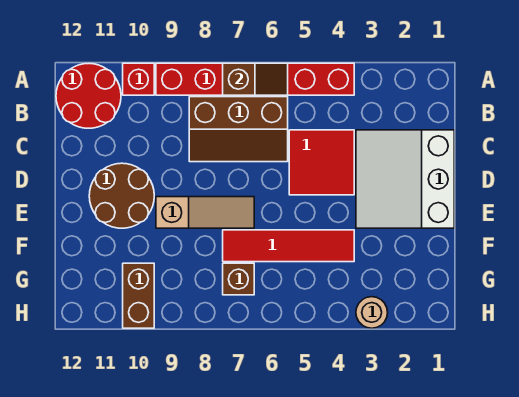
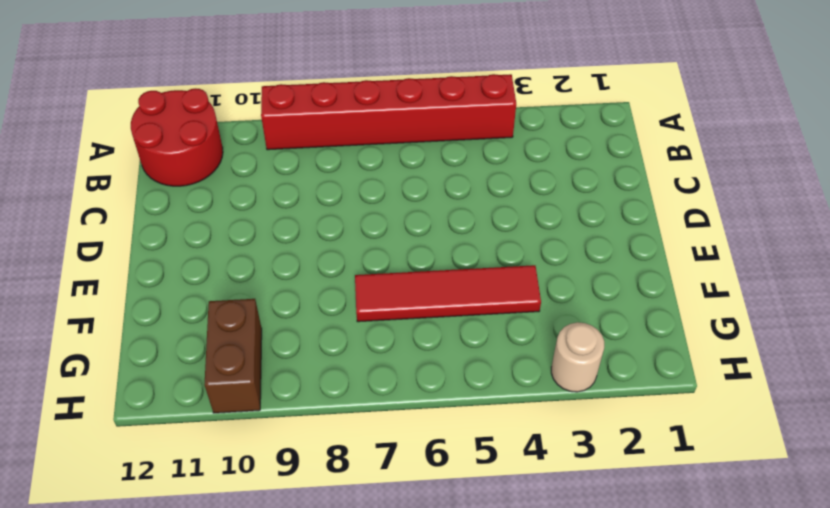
none -> red 1x1 brick [123,63,154,95]
none -> brown 2x3 slope [189,97,288,162]
none -> white 3x3 slope [356,130,454,228]

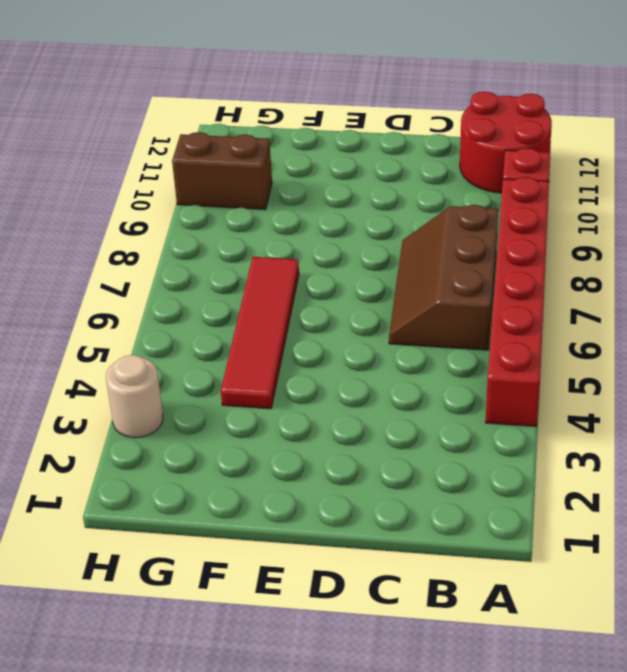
none -> white 3x3 slope [356,130,454,228]
none -> red 2x2 tile [289,130,354,195]
none -> brown 2x2 round brick [89,163,154,228]

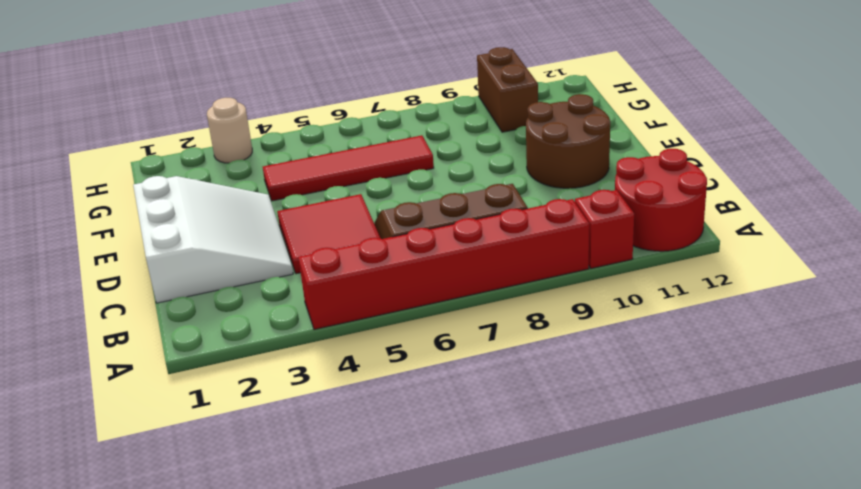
none -> tan 1x3 slope [156,197,254,228]
none -> brown 1x1 brick [223,263,254,295]
none -> brown 1x2 slope [223,63,288,95]

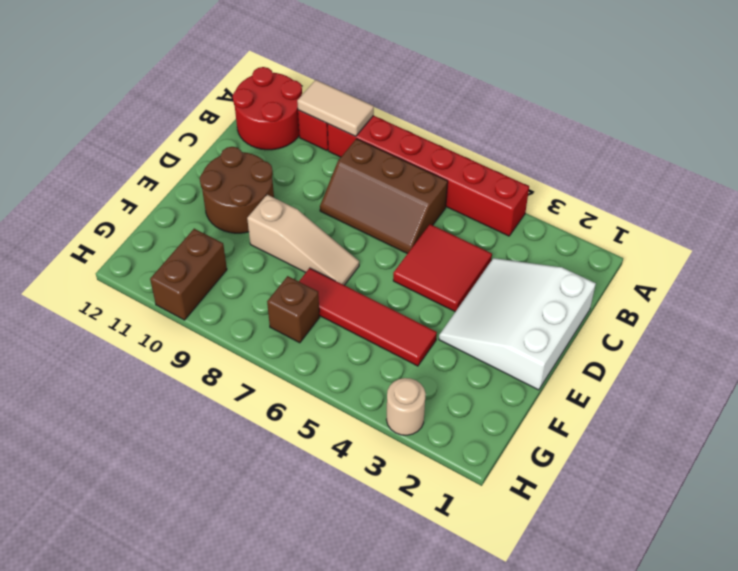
tan 1x2 tile [297,80,374,137] -> none
none -> brown 1x2 slope [223,63,288,95]

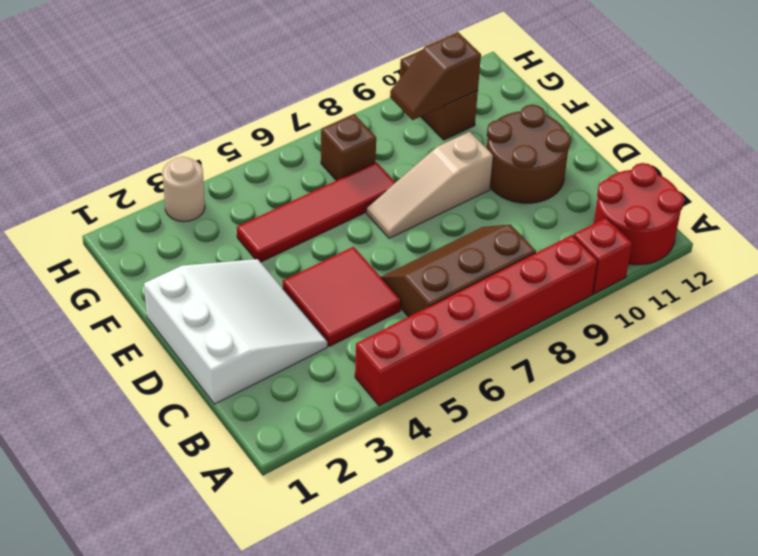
brown 1x2 slope [390,32,481,120] -> brown 1x2 slope moved to [223,63,288,95]

